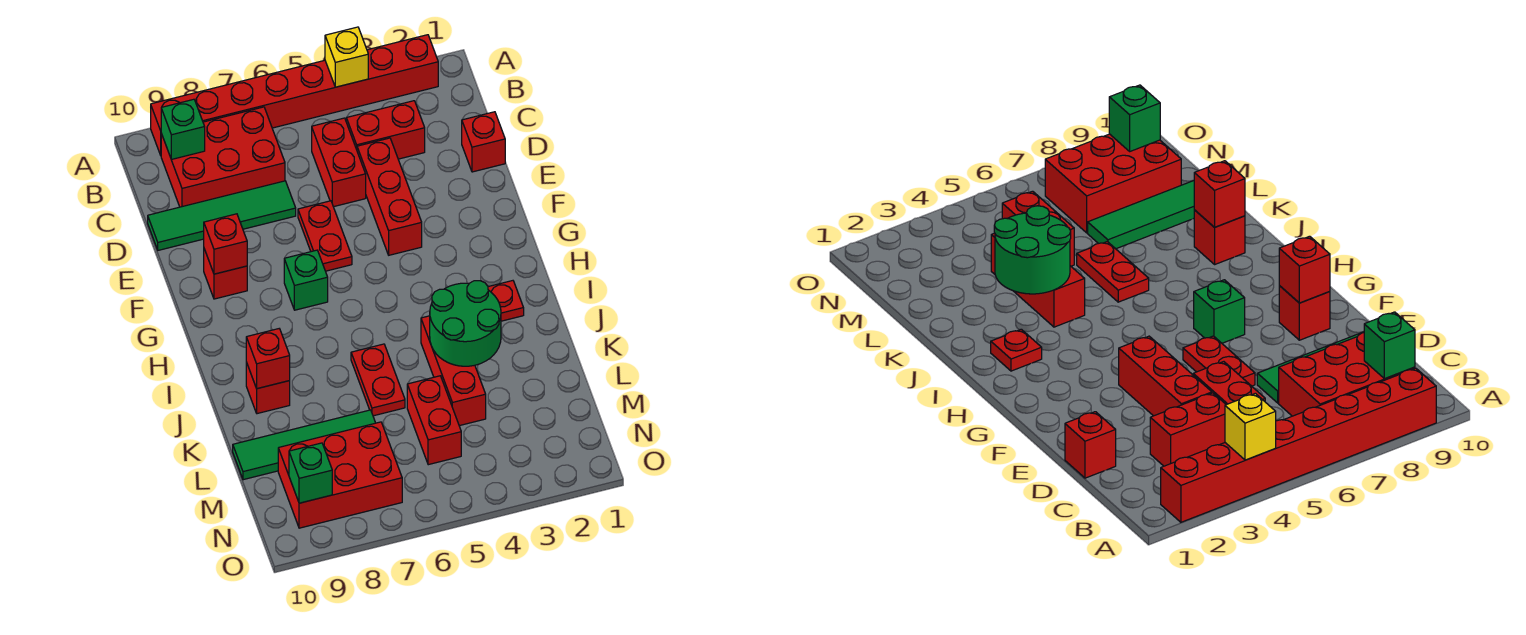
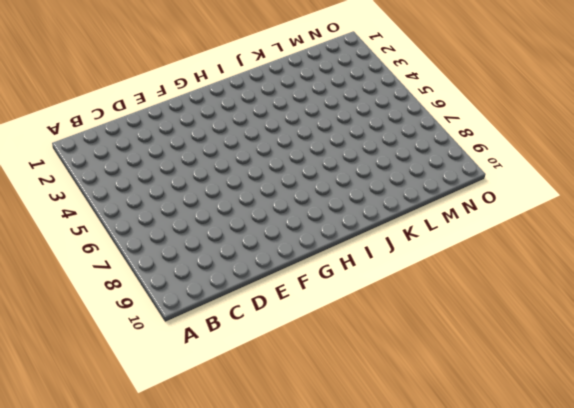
none -> red 1x8 brick [151,35,438,155]
none -> red 2x3 brick [161,107,285,207]
none -> red 1x2 brick [346,101,425,159]

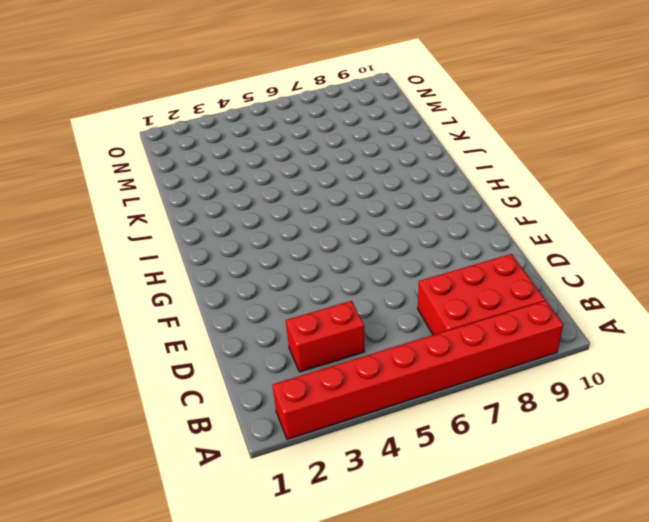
none -> red 1x2 brick [312,118,366,207]
none -> red 1x1 brick [462,112,505,172]
none -> red 1x3 brick [357,138,422,255]

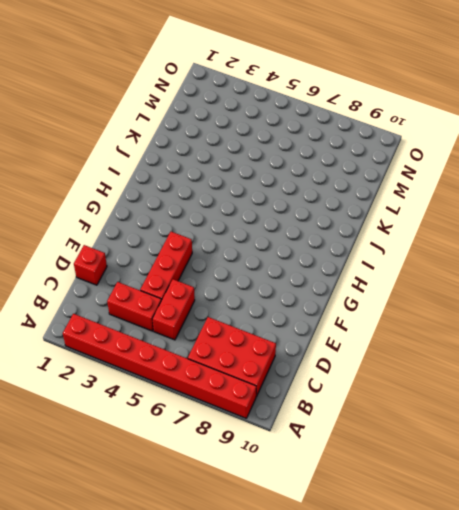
none -> green 1x4 tile [148,181,296,250]
none -> red 1x2 plate [298,201,352,271]
none -> red 1x1 brick [204,249,247,299]

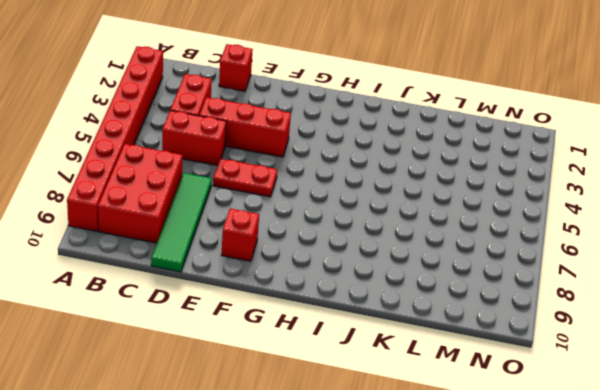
none -> green 1x1 brick [284,250,328,310]
none -> red 1x1 plate [488,281,524,321]
none -> red 1x3 brick [421,316,486,426]

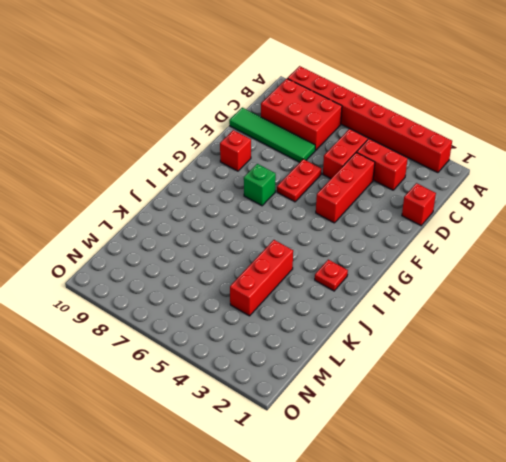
none -> red 1x2 plate [351,344,405,416]
none -> red 1x1 brick [246,362,290,414]
none -> red 1x2 brick [407,376,461,465]

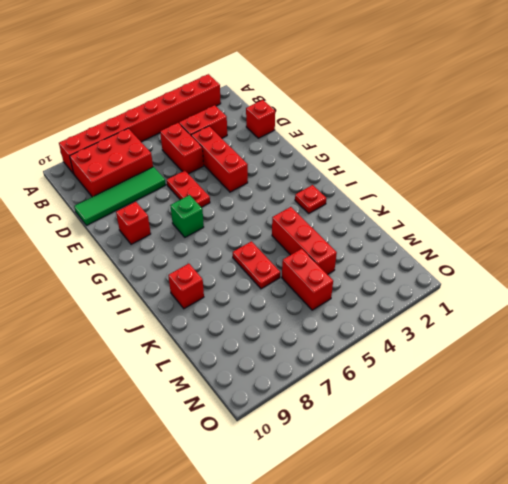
none -> green 1x4 tile [233,410,375,480]
none -> red 2x3 brick [278,422,402,528]
none -> yellow 1x1 brick [325,27,368,87]

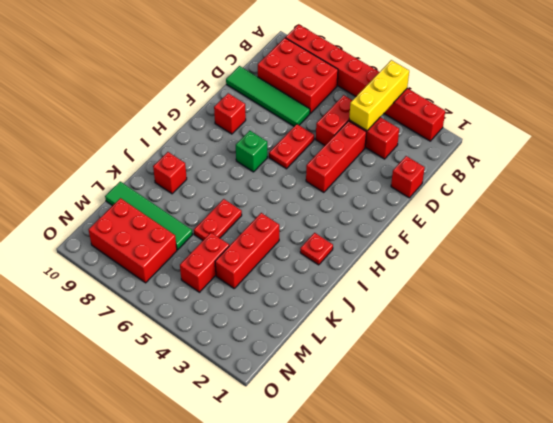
yellow 1x3 brick [349,60,409,131] -> yellow 1x1 brick [325,27,368,87]
none -> green 1x1 brick [161,99,205,159]
none -> red 1x1 brick [204,214,247,274]
none -> green 2x2 round brick [430,281,501,366]

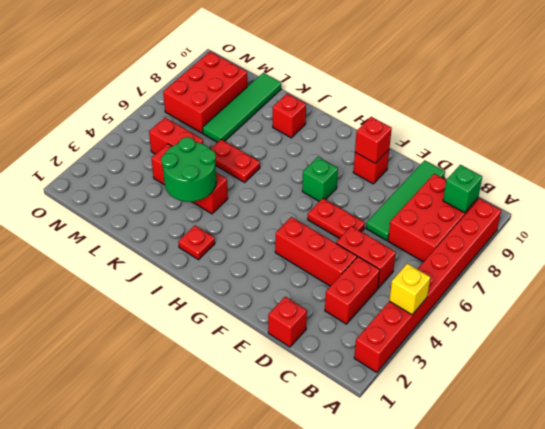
none -> red 1x1 brick [246,329,290,389]
none -> green 1x1 brick [289,443,332,503]

